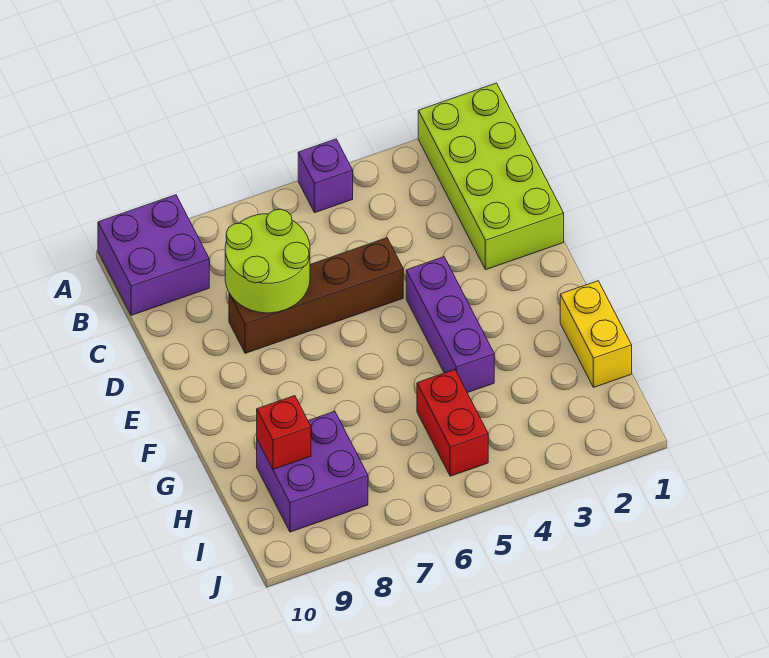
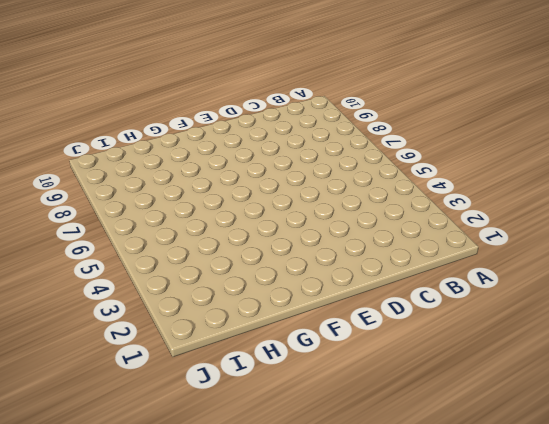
none -> lime 2x4 brick [418,83,564,270]
none -> purple 1x1 brick [298,139,353,213]

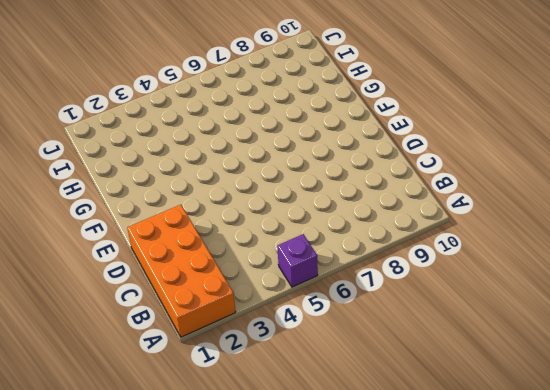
orange 2x4 brick [127,205,236,337] -> lime 2x4 brick [418,83,564,270]
none -> purple 2x2 brick [98,195,209,315]
none -> brown 1x4 brick [229,238,403,353]

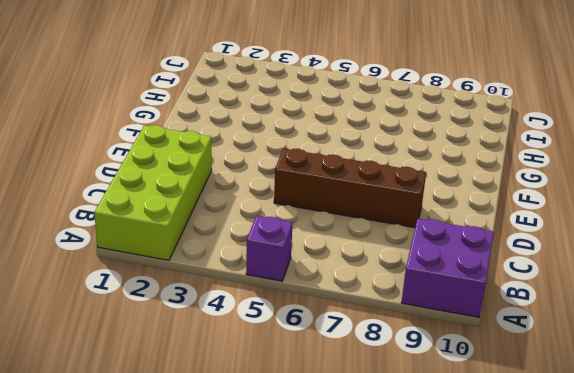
none -> purple 1x3 brick [406,257,494,393]
none -> yellow 1x2 brick [560,281,632,387]

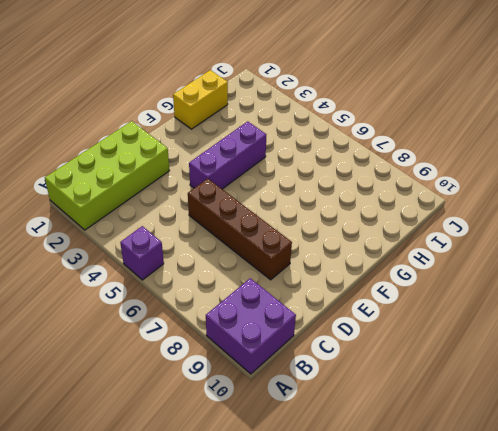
none -> red 1x2 brick [417,370,488,476]
none -> purple 2x2 brick [257,411,368,532]

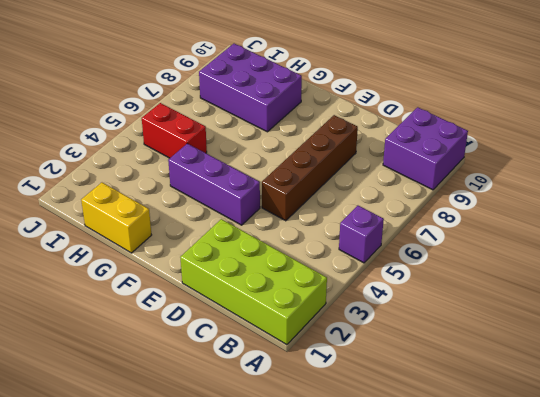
purple 2x3 brick [199,44,302,132] -> purple 2x2 brick [257,411,368,532]
none -> lime 2x2 round brick [225,209,310,313]
none -> red 1x1 brick [257,396,311,469]

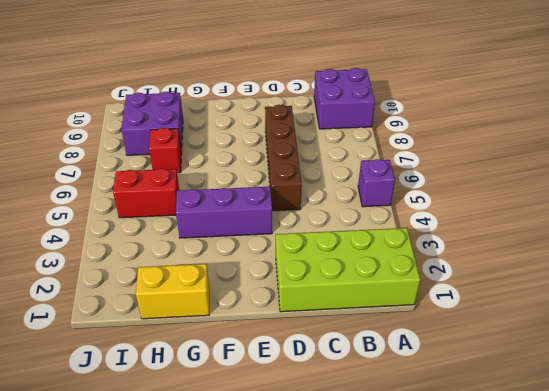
red 1x1 brick [149,128,182,173] -> red 1x1 brick moved to [257,396,311,469]
none -> lime 2x2 round brick [225,209,310,313]

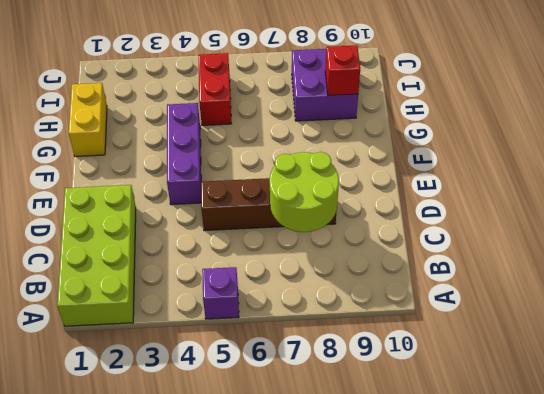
none -> purple 2x2 brick [98,195,209,315]

